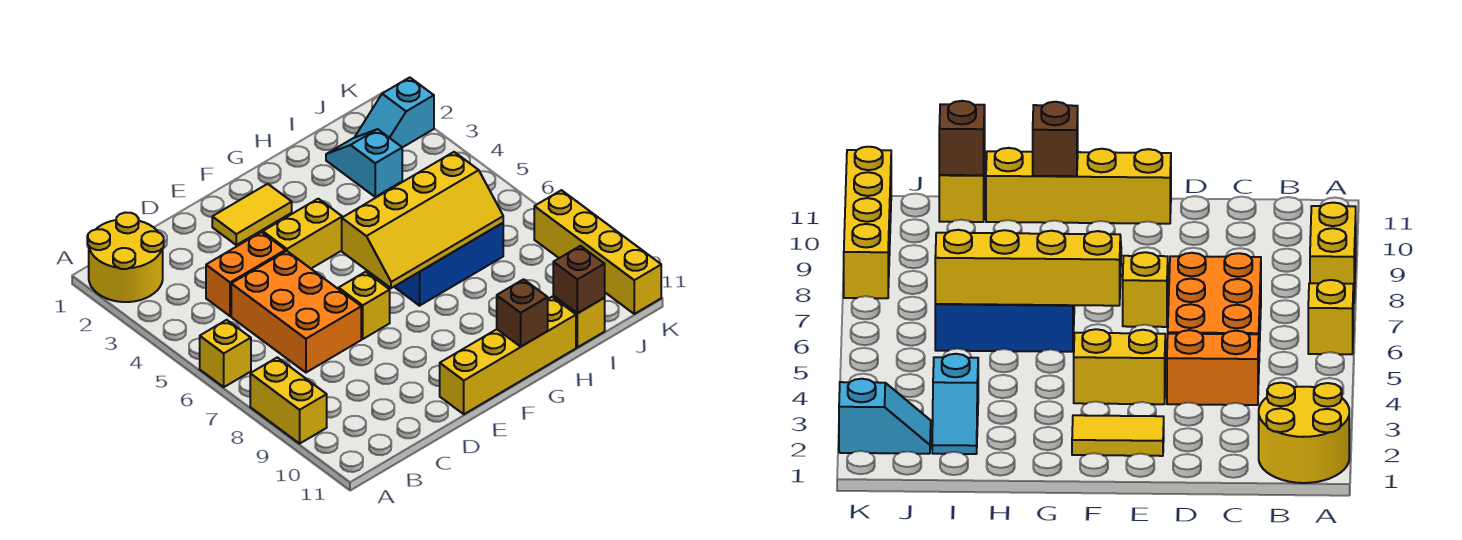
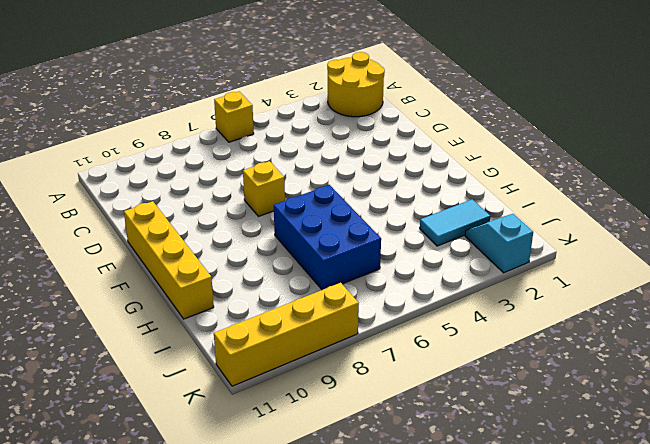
cyan 1x2 tile [420,199,490,246] -> cyan 1x2 slope [326,129,402,197]
none -> yellow 1x2 brick [250,357,327,444]
none -> orange 1x2 brick [206,232,286,316]
none -> orange 2x3 brick [231,251,361,372]

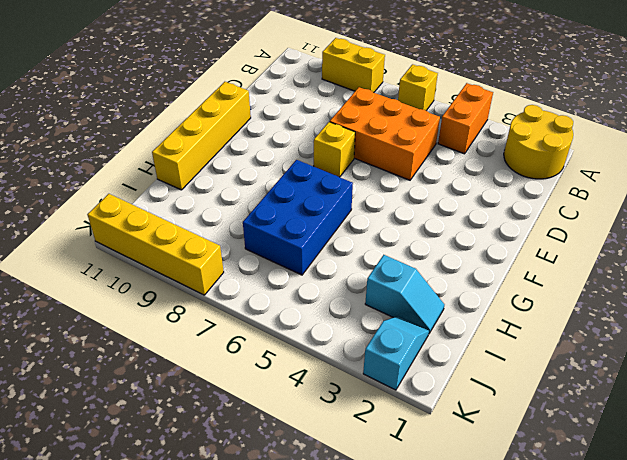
orange 1x2 brick [438,83,493,154] -> orange 1x2 brick moved to [206,232,286,316]
none -> yellow 1x2 tile [212,184,292,245]
none -> yellow 1x2 brick [263,199,342,268]
none -> yellow 1x1 brick [553,296,605,347]

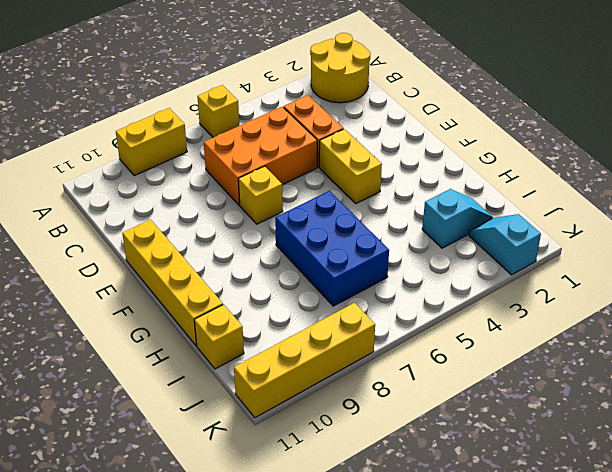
none -> yellow 1x2 tile [212,184,292,245]
none -> yellow 2x4 slope [342,152,503,288]
none -> brown 1x1 brick [497,279,548,347]

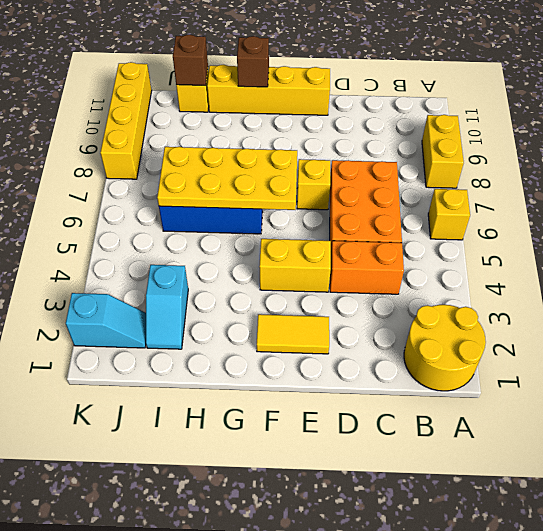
yellow 2x4 plate [157,147,297,210] -> yellow 2x4 slope [342,152,503,288]

